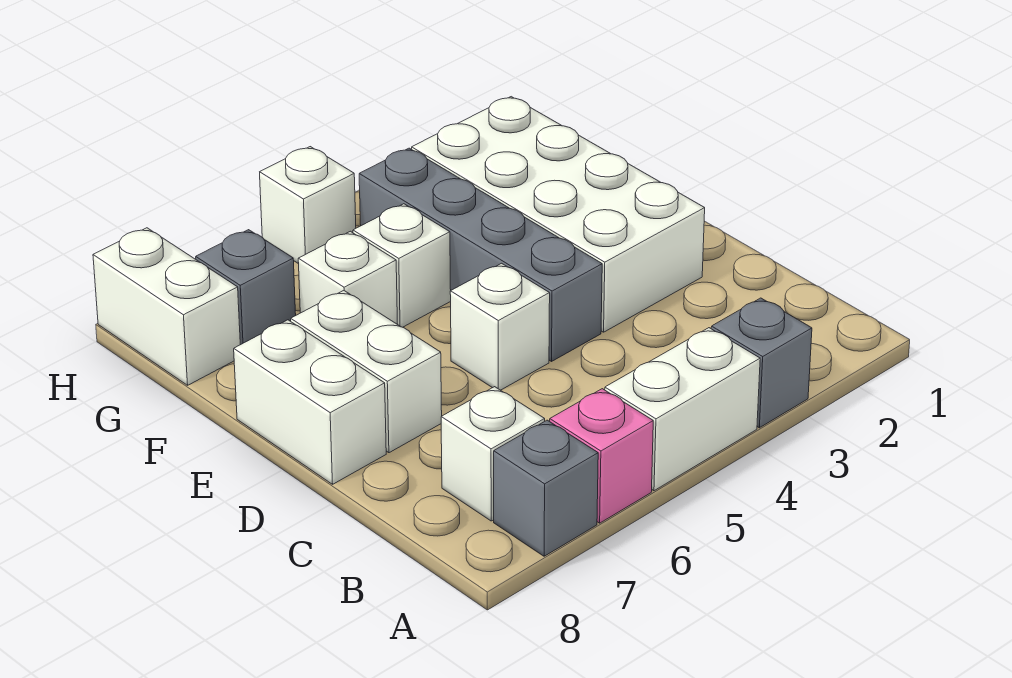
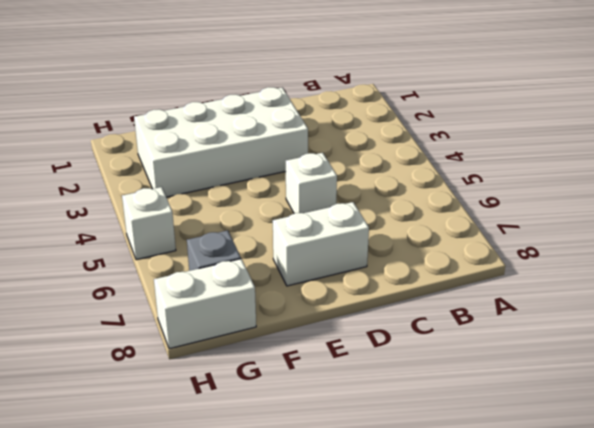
none -> grey 1x1 brick [711,298,812,428]
none -> white 1x2 brick [605,328,760,491]
none -> pink 1x1 brick [550,389,653,523]

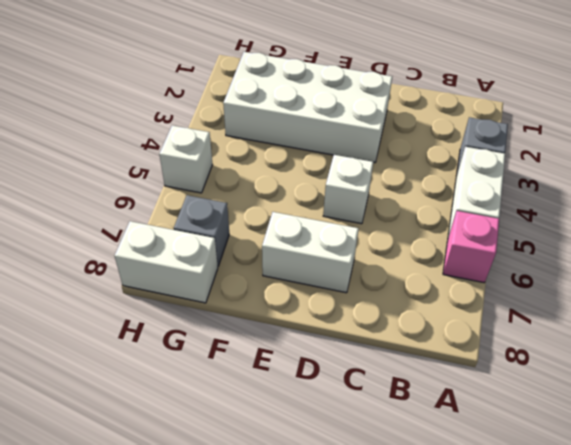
none -> grey 1x1 brick [494,420,598,556]
none -> white 1x1 brick [441,387,545,521]
none -> grey 1x4 brick [359,148,602,361]

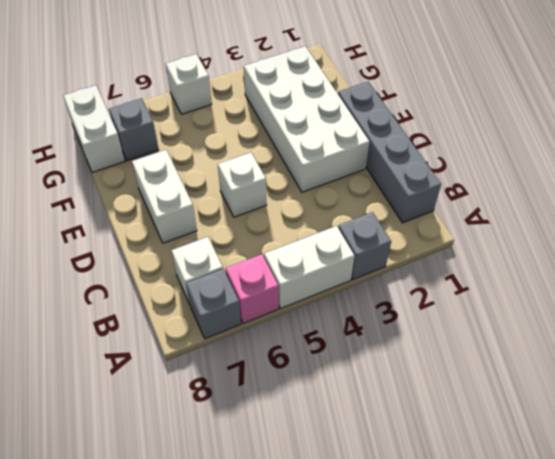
grey 1x4 brick [338,82,441,223] -> grey 1x4 brick moved to [359,148,602,361]
none -> white 1x2 brick [234,320,386,484]
none -> white 1x1 brick [353,204,451,327]
none -> white 1x1 brick [298,231,397,324]

